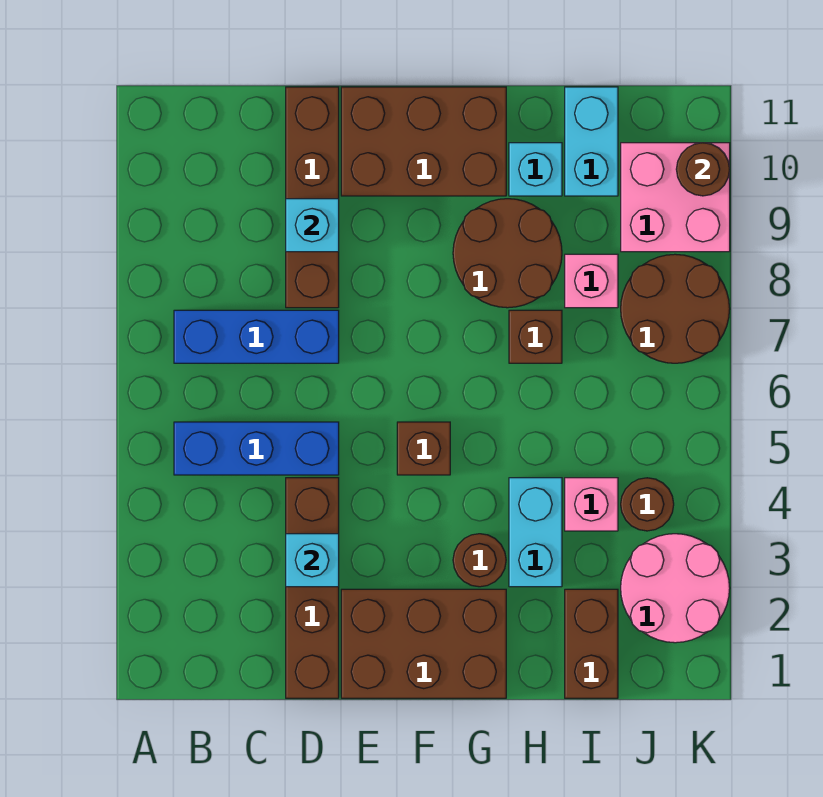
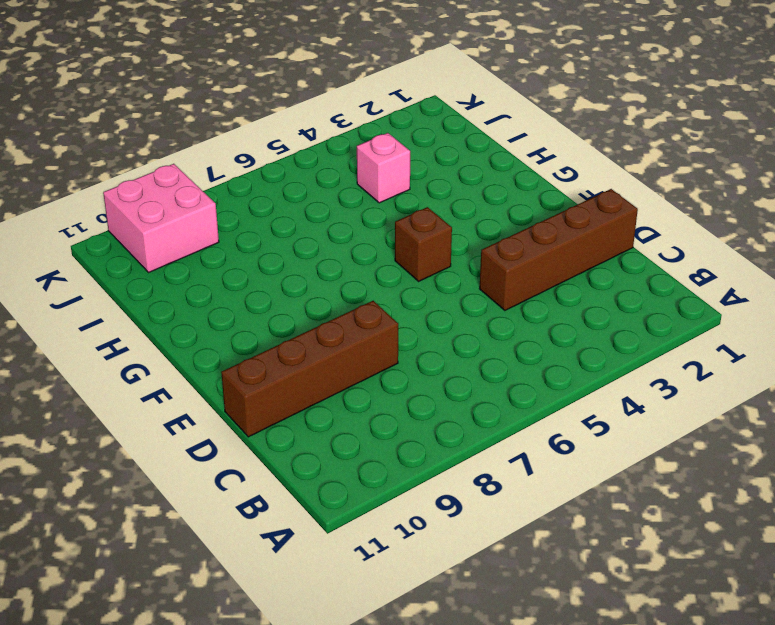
none -> blue 1x3 brick [174,422,339,475]
none -> blue 1x3 brick [174,310,339,363]
none -> brown 2x3 brick [341,589,506,698]

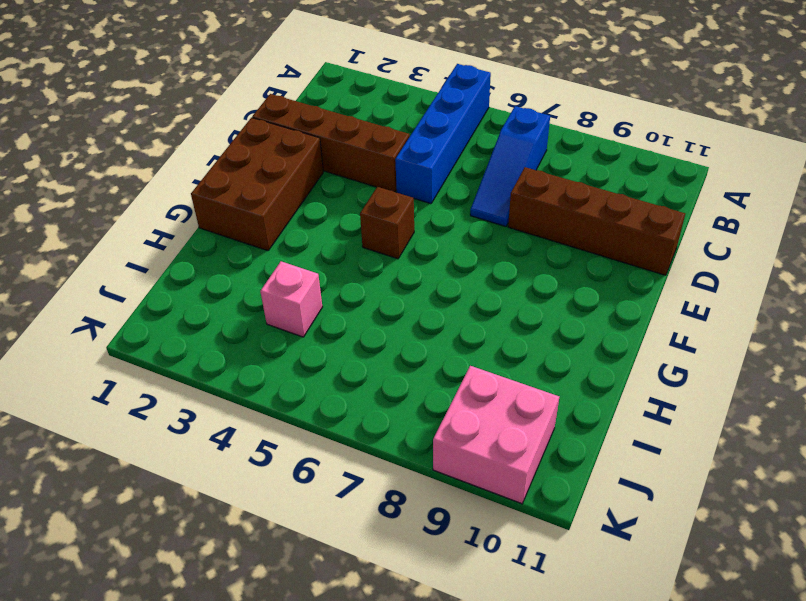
blue 1x4 brick [395,64,491,204] -> blue 1x3 brick [174,422,339,475]
blue 1x3 slope [470,106,550,226] -> blue 1x3 brick [174,310,339,363]
none -> brown 2x3 brick [341,87,506,196]
none -> brown 1x1 round brick [453,534,506,587]
none -> brown 2x2 round brick [453,199,562,308]

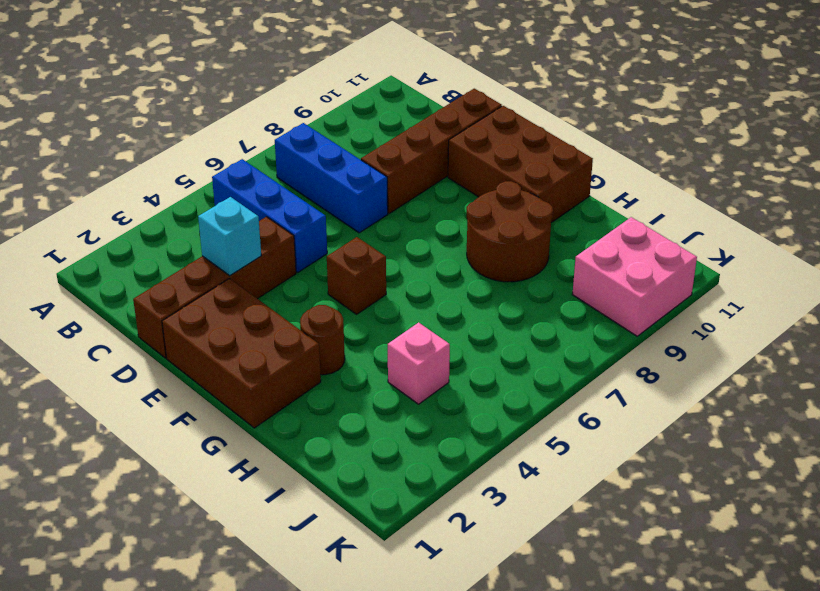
none -> cyan 1x2 brick [509,478,562,587]
none -> brown 1x1 brick [509,310,562,363]
none -> cyan 1x1 brick [509,143,562,196]

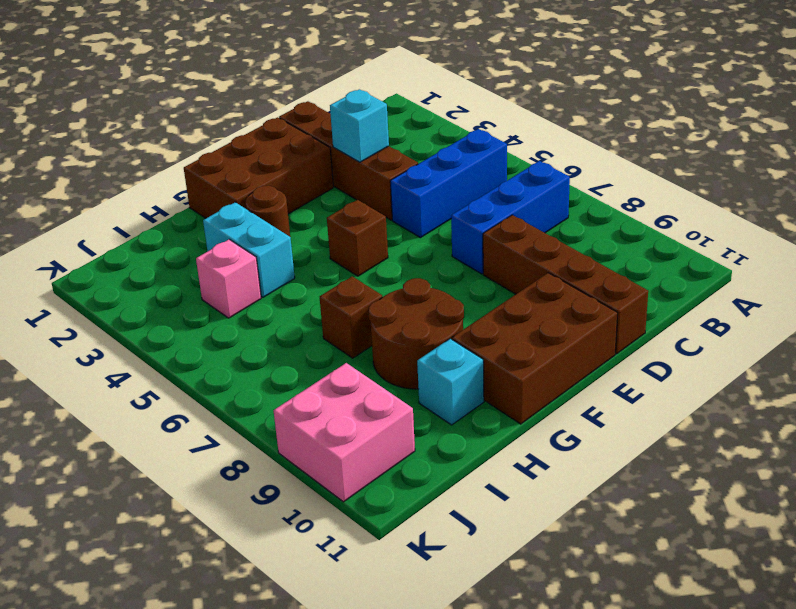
none -> brown 1x2 brick [565,589,618,698]
none -> pink 1x1 brick [565,254,618,308]
none -> cyan 1x2 brick [565,87,618,196]

